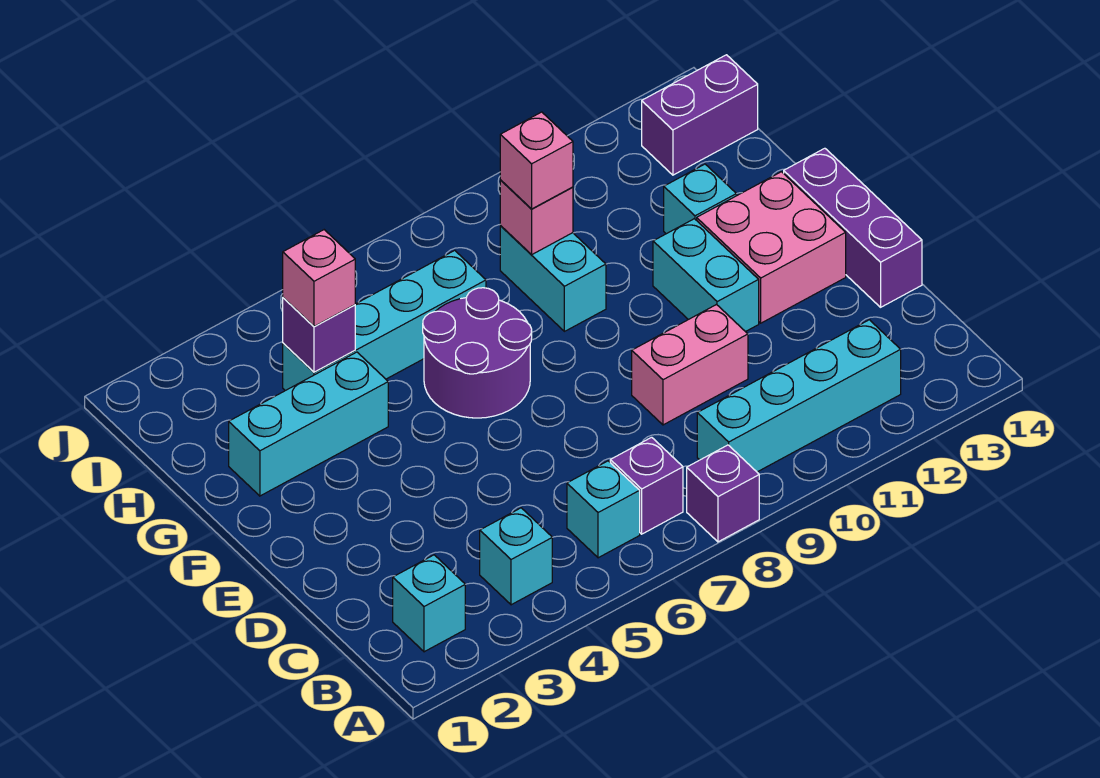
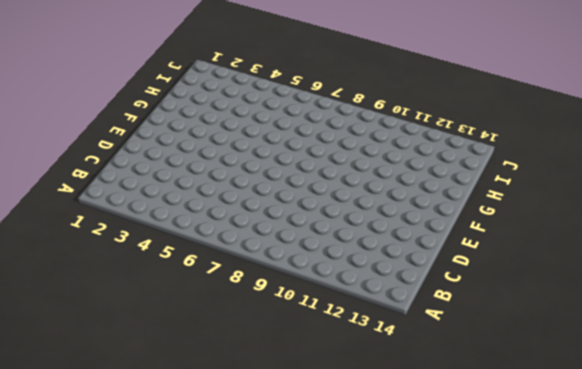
none -> purple 1x1 brick [687,445,759,542]
none -> cyan 1x1 brick [393,555,465,652]
none -> cyan 1x1 brick [480,508,552,605]

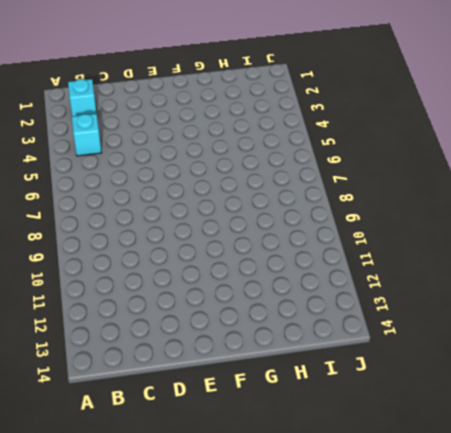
none -> purple 1x1 brick [687,445,759,542]
none -> cyan 1x1 brick [567,461,640,558]
none -> purple 1x1 brick [610,437,683,534]

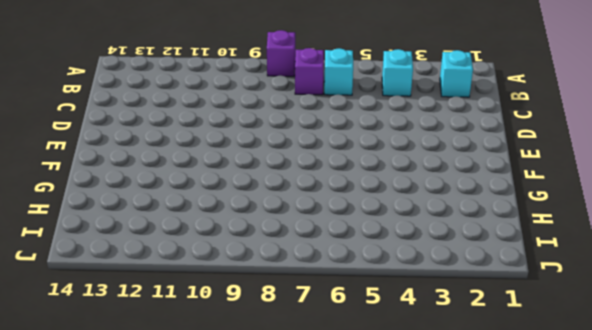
none -> cyan 1x4 brick [697,320,901,472]
none -> pink 1x2 brick [632,305,748,425]
none -> purple 1x3 brick [784,148,922,307]

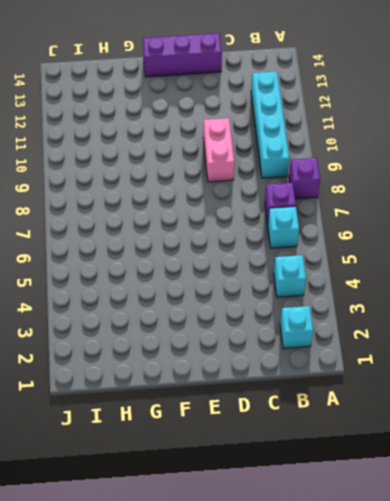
none -> cyan 1x2 brick [653,219,759,332]
none -> pink 2x2 brick [697,172,846,323]
none -> purple 2x2 round brick [423,288,532,418]

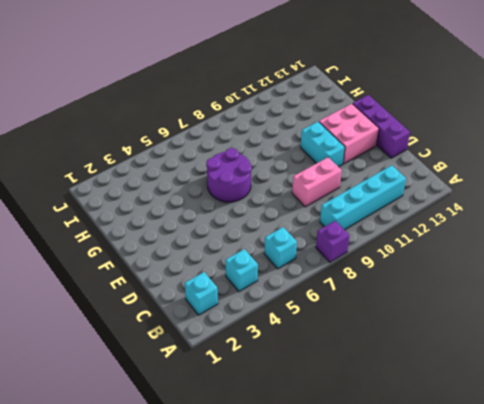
none -> purple 1x1 brick [610,437,683,534]
none -> cyan 1x3 brick [229,352,388,496]
none -> cyan 1x2 brick [500,226,606,331]

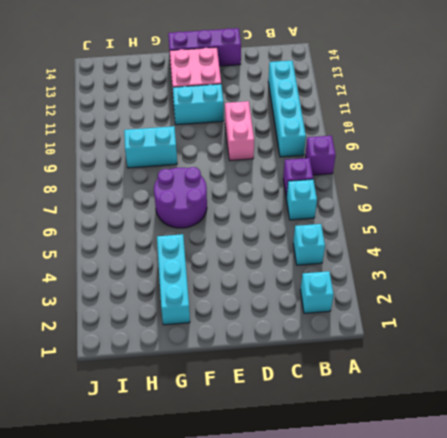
none -> cyan 1x1 brick [664,164,736,234]
none -> cyan 1x4 brick [283,250,486,391]
none -> purple 1x2 brick [642,55,758,175]

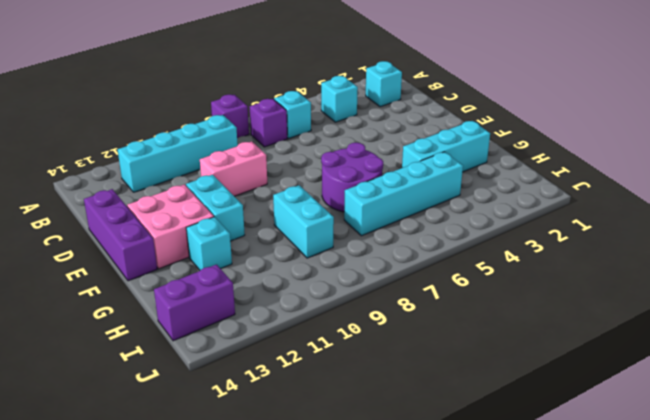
none -> purple 1x1 brick [283,298,355,372]
none -> pink 1x1 brick [500,180,573,254]
none -> pink 1x1 brick [283,230,355,326]

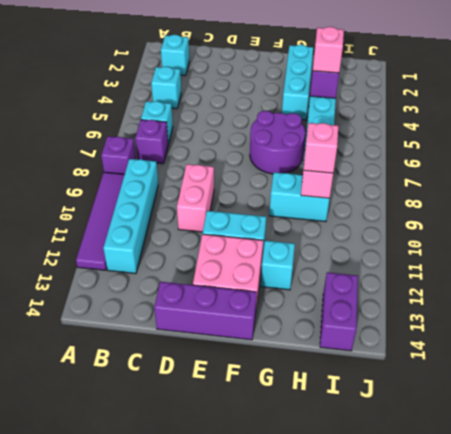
purple 1x4 tile [76,172,125,270] -> none

